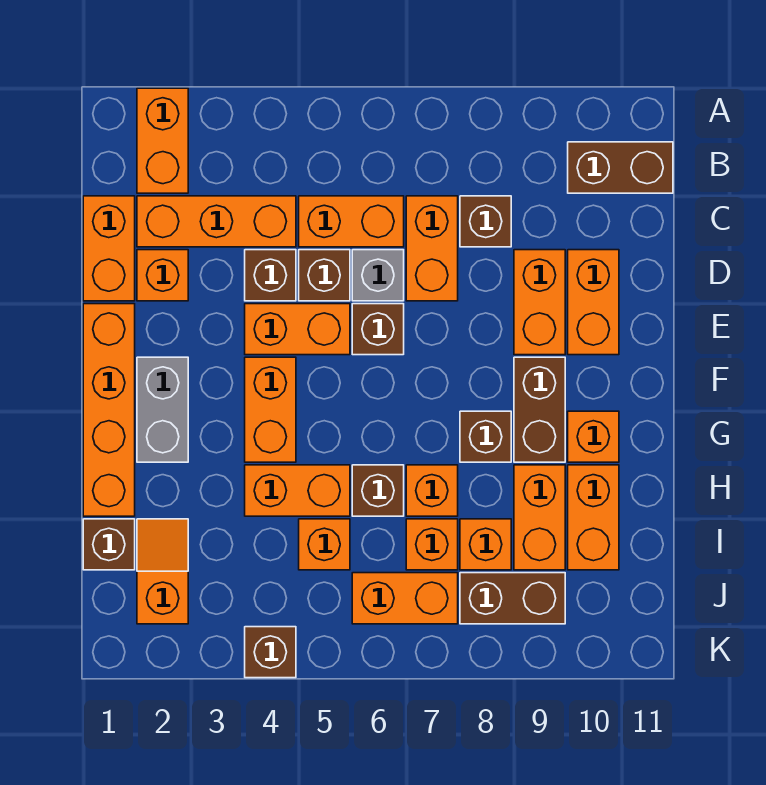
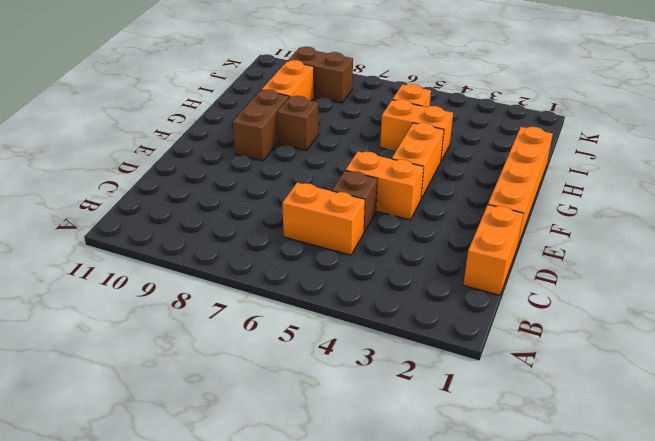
none -> orange 1x2 brick [137,88,188,193]
none -> brown 1x2 brick [568,142,673,193]
none -> orange 1x3 brick [137,196,296,247]
none -> orange 1x2 brick [406,196,458,301]

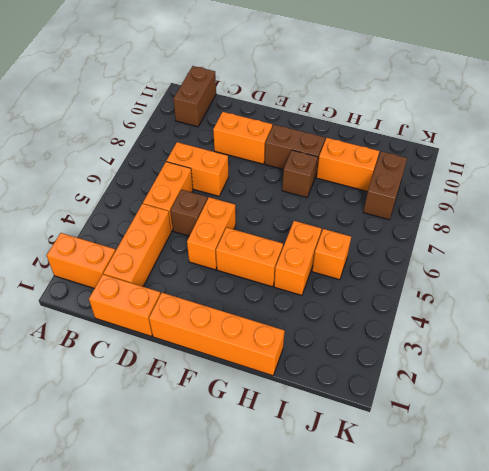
none -> brown 1x1 brick [460,196,511,247]
none -> orange 1x1 brick [137,250,188,301]
none -> brown 1x1 brick [245,250,296,301]
none -> grey 1x1 brick [352,250,404,301]

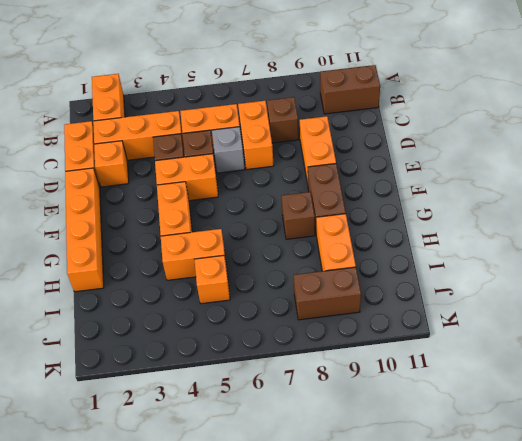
none -> orange 1x2 brick [568,250,619,355]
none -> brown 1x1 brick [352,304,404,355]
none -> grey 1x2 brick [137,357,188,462]
none -> orange 1x1 brick [568,411,619,462]

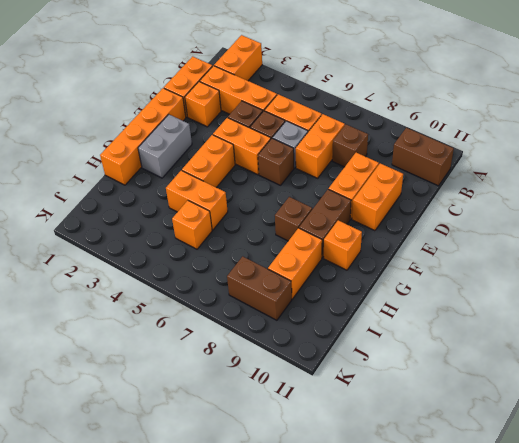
none -> brown 1x1 brick [352,465,404,516]
none -> orange 1x1 brick [406,465,458,516]
none -> orange 1x2 brick [568,465,619,570]
none -> brown 1x1 brick [83,519,135,570]

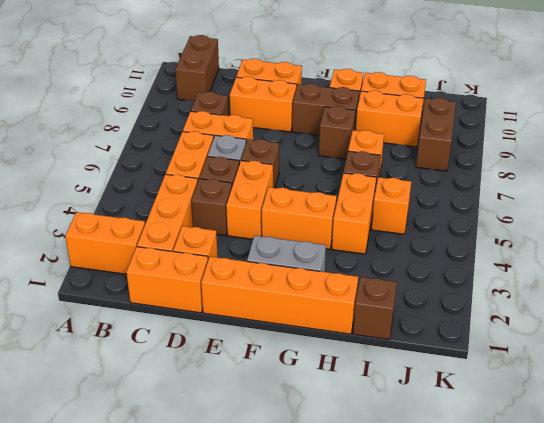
none -> orange 1x2 slope [137,519,188,624]
none -> orange 1x1 brick [406,519,458,570]
none -> orange 1x1 brick [460,519,511,570]
none -> orange 1x2 brick [352,573,458,624]

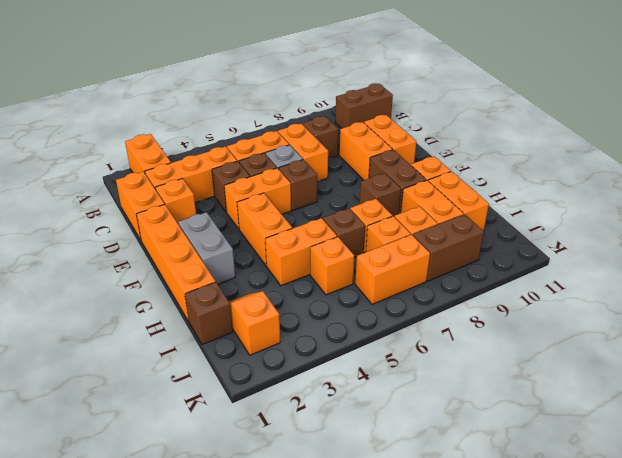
none -> brown 1x1 brick [245,627,296,678]

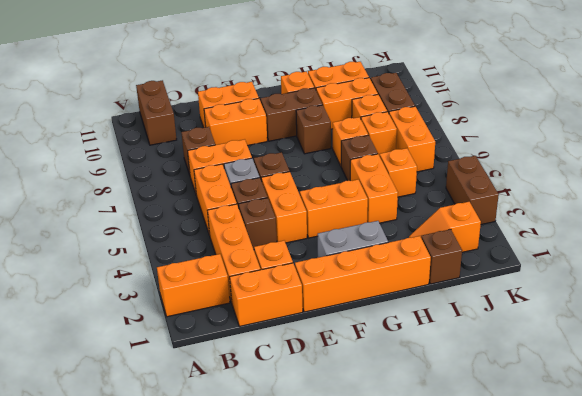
brown 1x2 brick [446,156,499,225] -> brown 1x1 brick [245,627,296,678]

